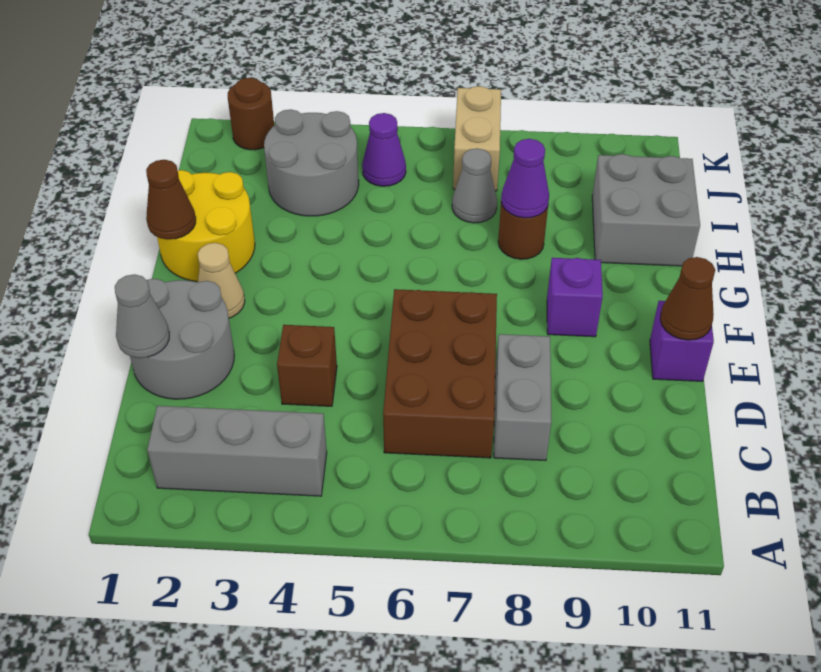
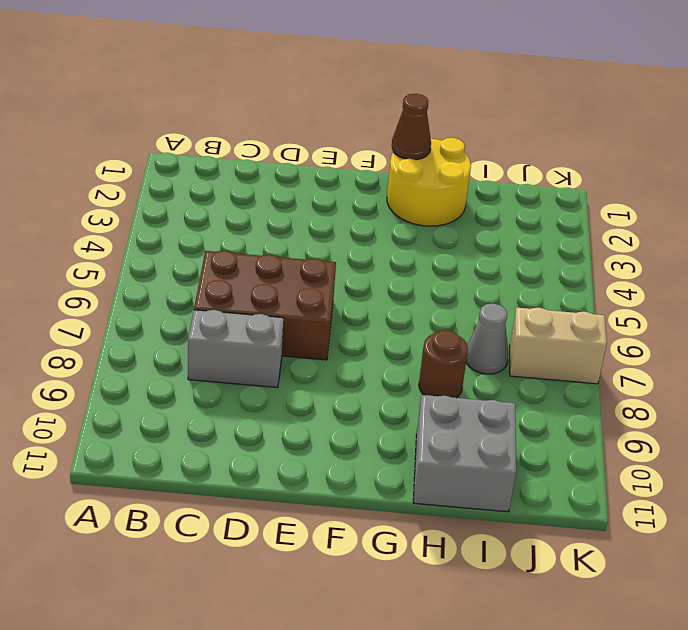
none -> grey 1x3 brick [147,406,327,496]
none -> grey 2x2 round brick [130,279,234,399]
none -> brown 1x1 brick [277,325,337,406]

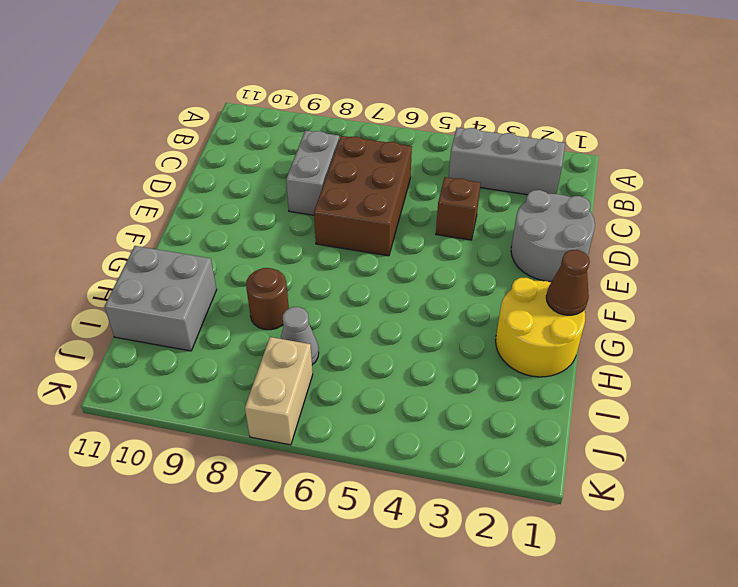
none -> purple 1x1 brick [650,301,714,381]
none -> tan 1x1 cone [198,243,245,318]
none -> purple 1x1 brick [547,258,603,337]

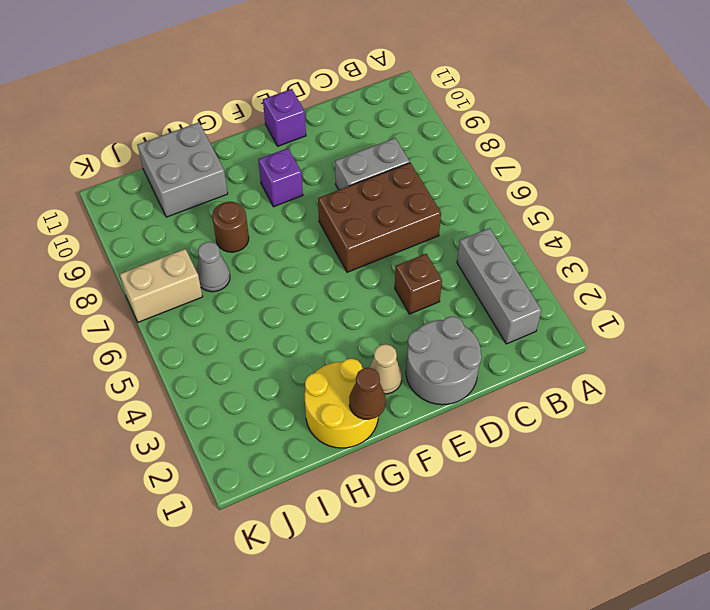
none -> grey 2x2 round brick [264,109,359,216]
none -> purple 1x1 cone [362,113,406,186]
none -> brown 1x1 round brick [228,78,274,150]

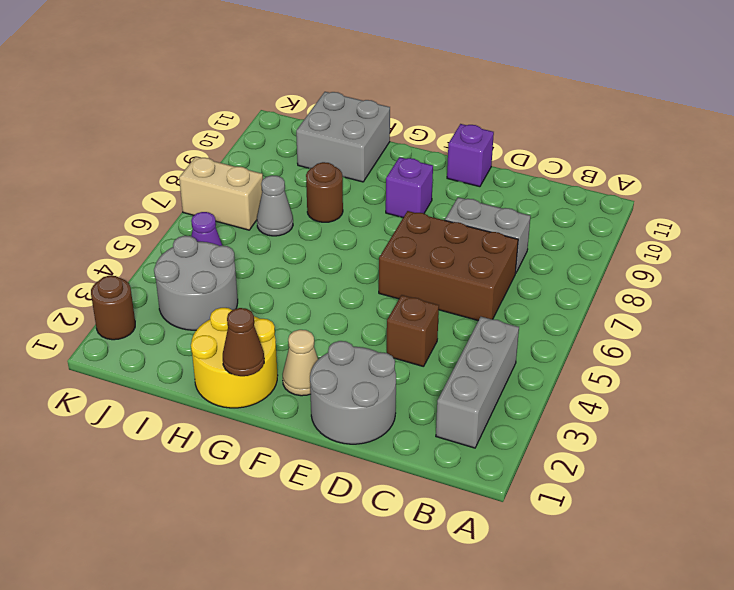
none -> grey 1x1 cone [115,274,169,358]
none -> brown 1x1 cone [660,257,715,340]
none -> purple 1x1 cone [501,139,549,218]

